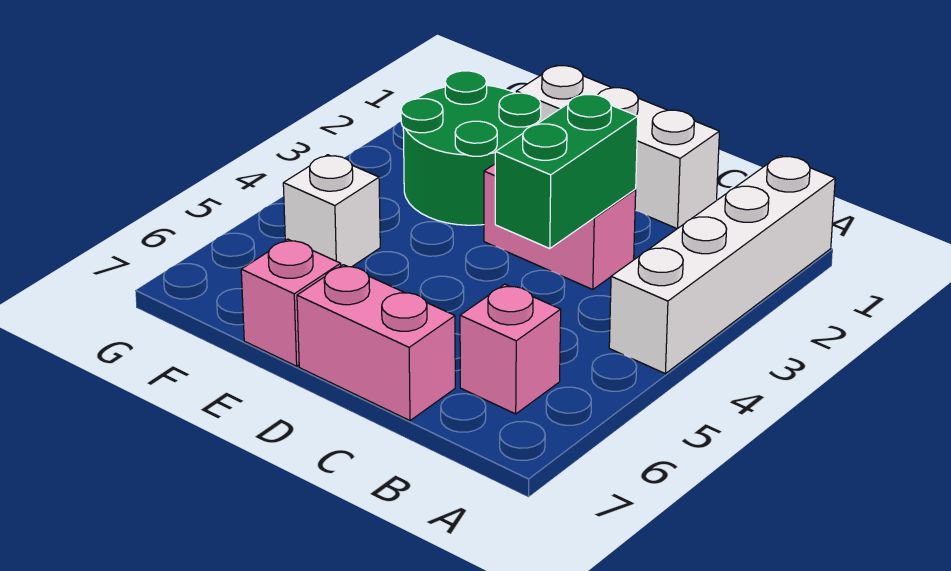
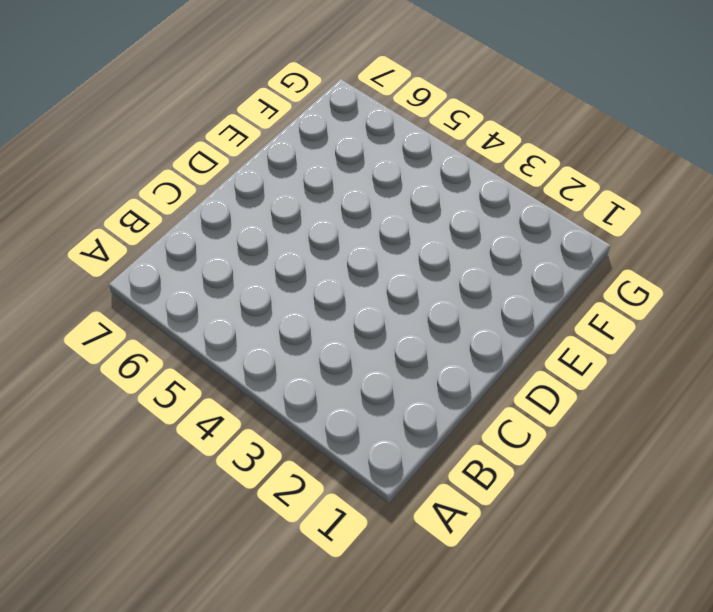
none -> white 1x4 brick [609,156,835,374]
none -> pink 1x1 brick [460,284,561,414]

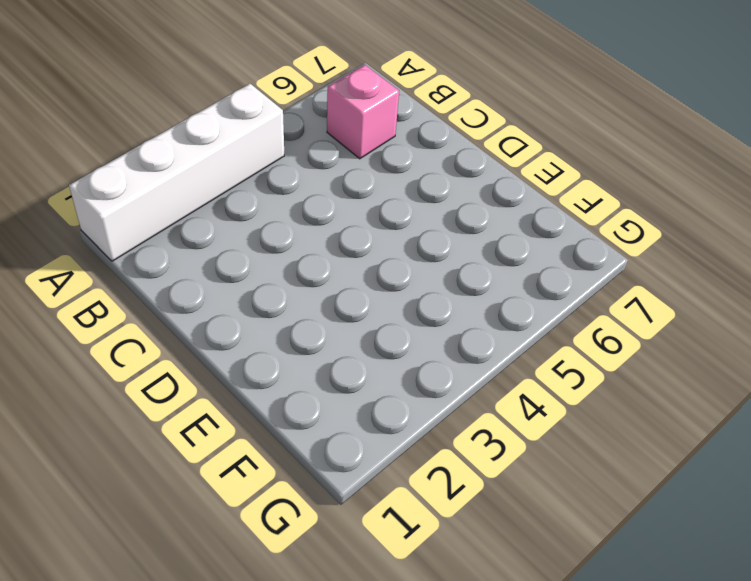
none -> white 1x3 brick [516,65,719,229]
none -> pink 1x2 brick [484,164,636,290]

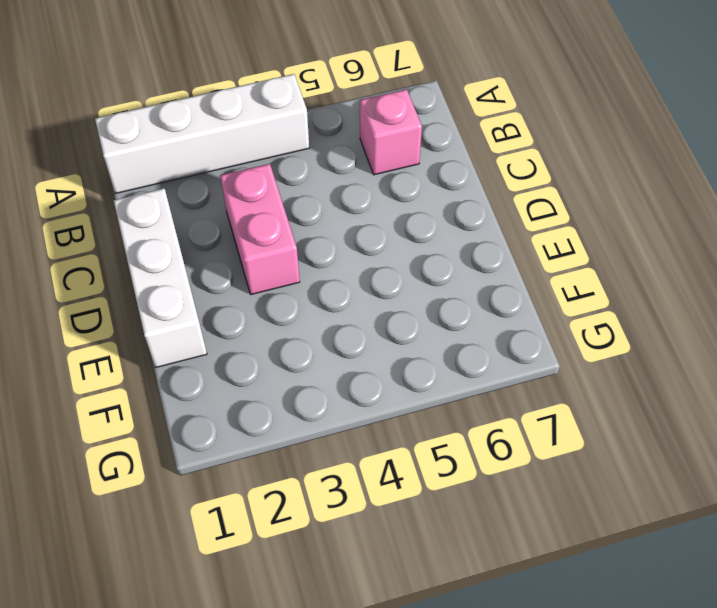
none -> pink 1x2 brick [297,265,455,421]
none -> green 2x2 round brick [401,71,541,225]

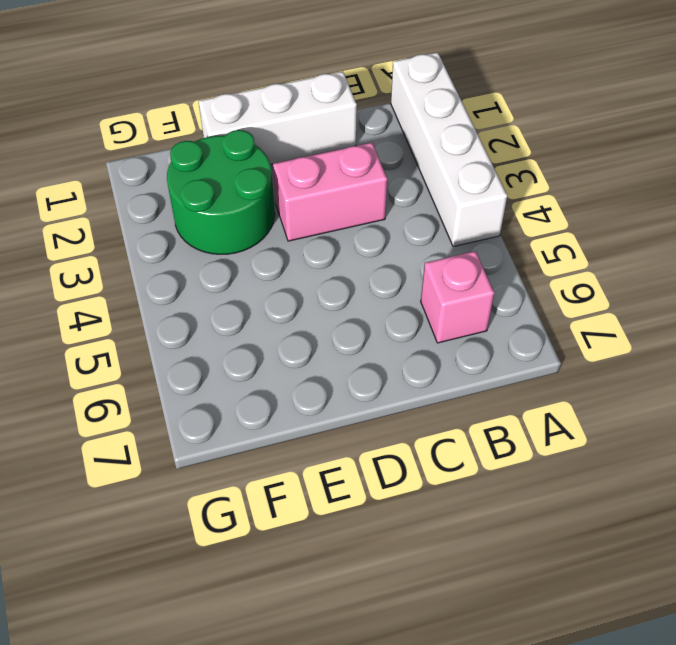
none -> pink 1x2 brick [297,265,455,421]
none -> pink 1x1 brick [241,239,341,366]

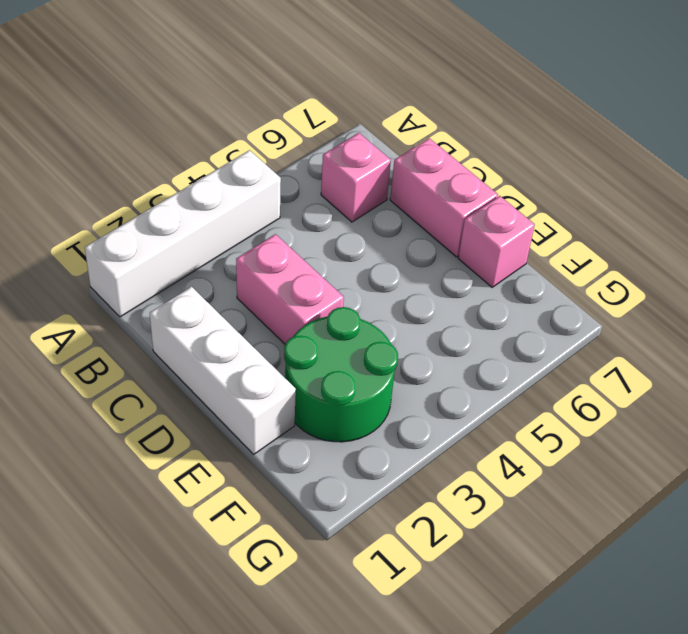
none -> white 1x1 brick [283,155,380,267]
none -> green 1x2 brick [495,94,638,248]

